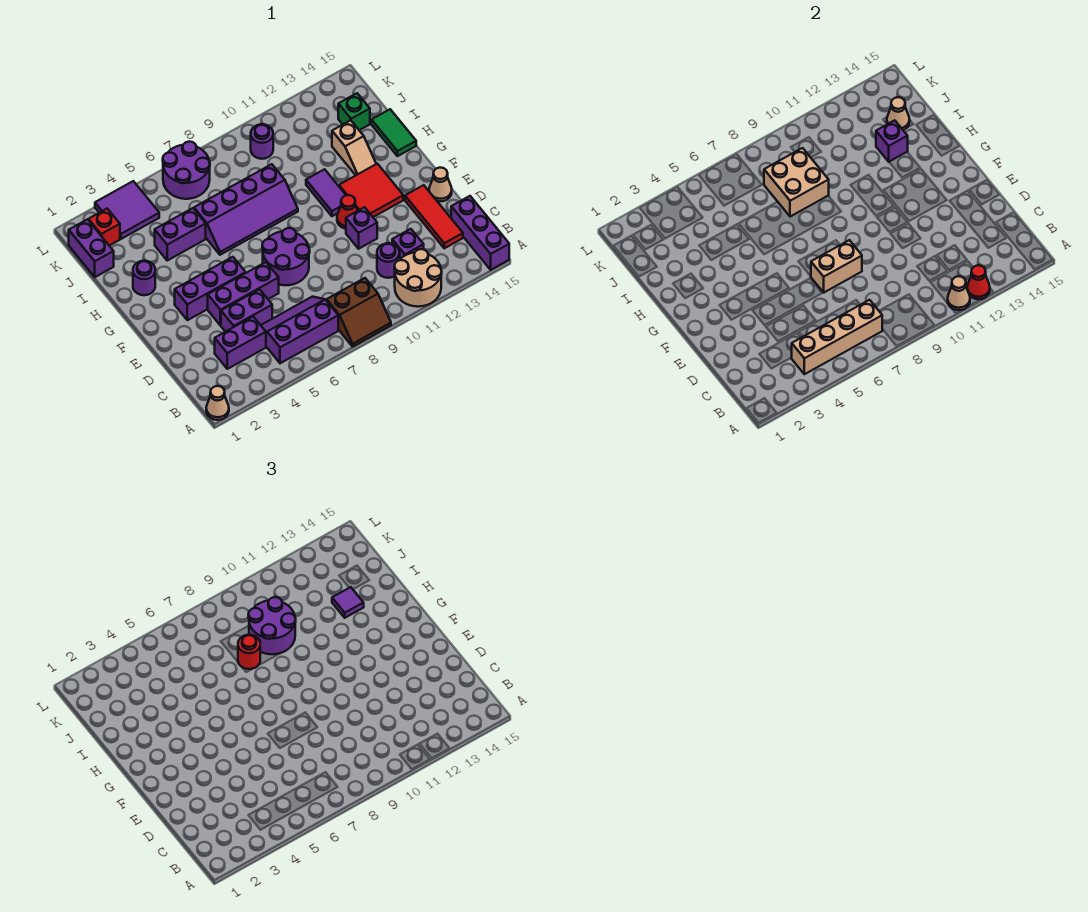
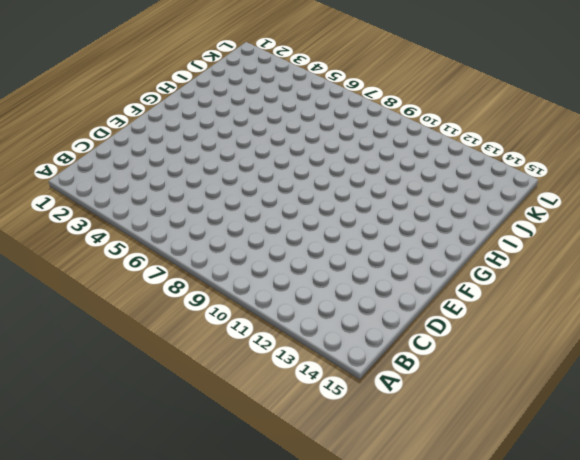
none -> tan 1x1 cone [206,386,229,420]
none -> brown 2x2 slope [327,278,391,346]
none -> tan 2x2 round brick [394,249,442,307]
none -> purple 1x3 brick [451,196,509,270]

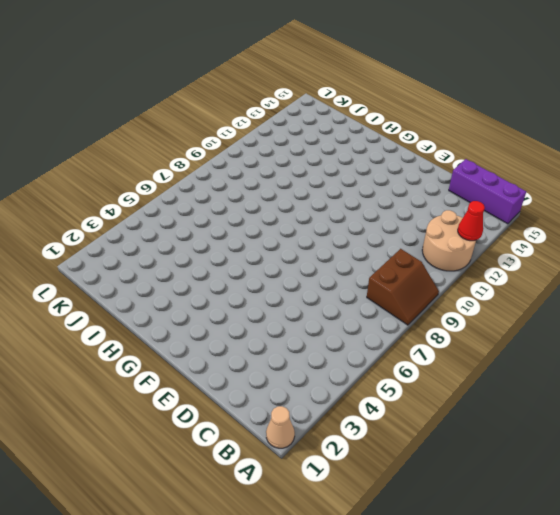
none -> purple 2x3 slope [261,297,338,363]
none -> purple 1x2 brick [215,317,266,369]
none -> purple 1x1 round brick [377,243,400,278]
none -> purple 1x1 brick [392,229,424,259]

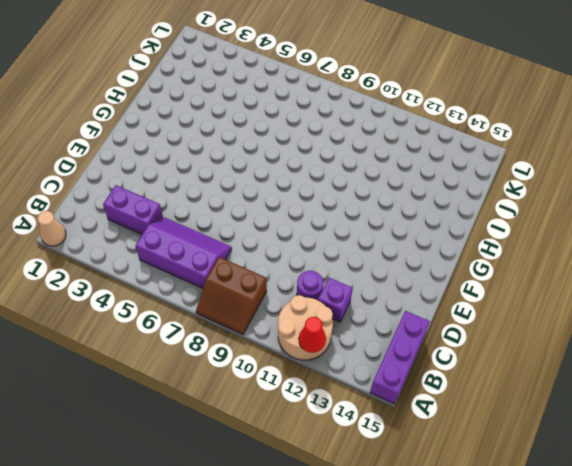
none -> red 1x3 tile [405,185,463,248]
none -> purple 1x2 brick [221,289,272,332]
none -> purple 1x3 brick [208,262,279,326]
none -> purple 2x2 round brick [262,228,310,285]

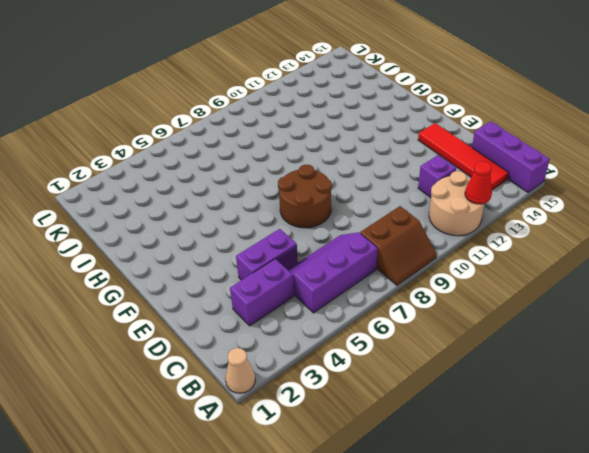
red 1x4 tile [418,123,509,190] -> red 1x3 tile [405,185,463,248]
brown 2x2 round brick [278,164,332,228] -> purple 2x2 round brick [262,228,310,285]
none -> purple 1x1 round brick [377,243,400,278]
none -> purple 1x3 brick [208,262,279,326]
none -> purple 1x1 brick [346,207,377,249]
none -> tan 1x1 cone [429,168,452,201]

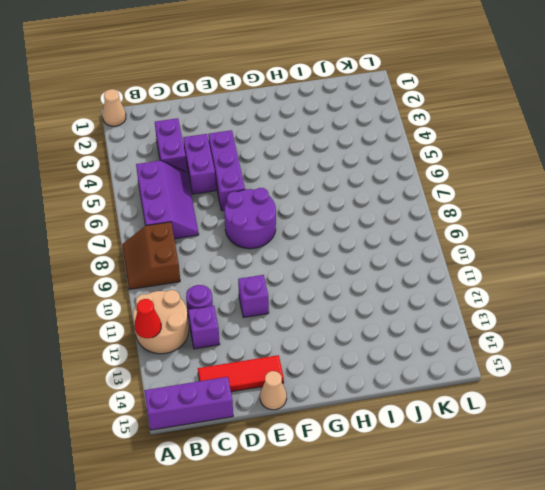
none -> purple 1x3 brick [175,257,246,320]
none -> red 1x1 cone [337,195,358,229]
none -> red 2x2 tile [339,164,403,217]
none -> purple 1x2 tile [306,169,346,216]

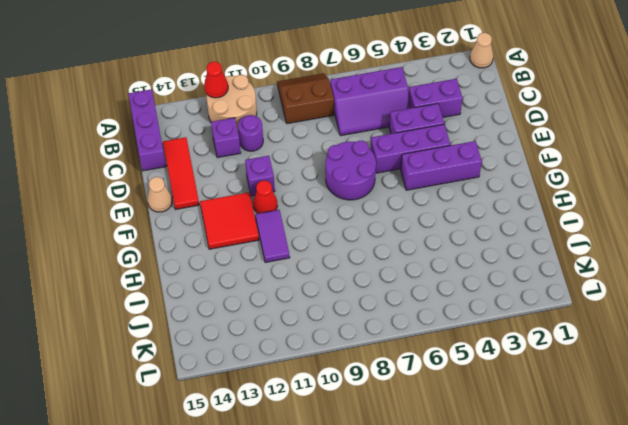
none -> purple 1x1 round brick [133,261,155,295]
none -> purple 2x4 slope [194,164,298,255]
none -> tan 1x2 slope [332,120,376,175]
none -> green 1x2 tile [371,109,416,156]

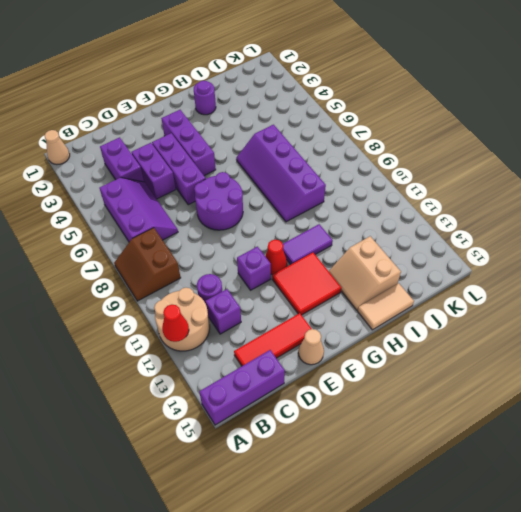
tan 2x2 slope [329,236,401,310] -> tan 1x2 slope [332,120,376,175]
tan 1x2 tile [358,283,414,330] -> green 1x2 tile [371,109,416,156]
none -> purple 1x2 brick [155,208,206,260]
none -> purple 1x2 brick [69,219,114,277]
none -> green 1x1 brick [338,93,370,130]
none -> red 1x1 brick [88,209,120,246]

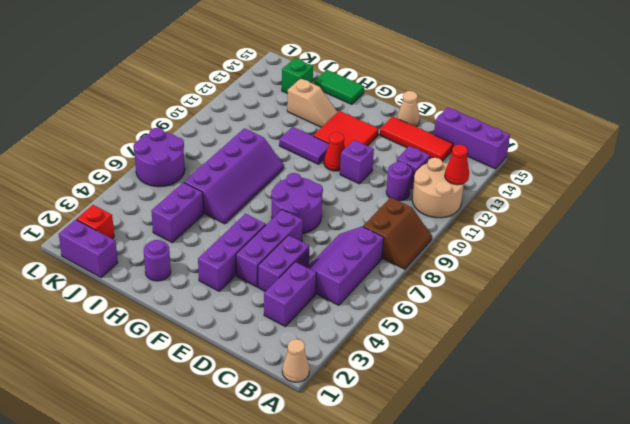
none -> purple 2x2 tile [95,181,159,239]
none -> purple 1x1 round brick [251,124,273,159]
none -> tan 1x1 cone [948,276,970,310]
none -> tan 1x4 brick [792,300,882,374]

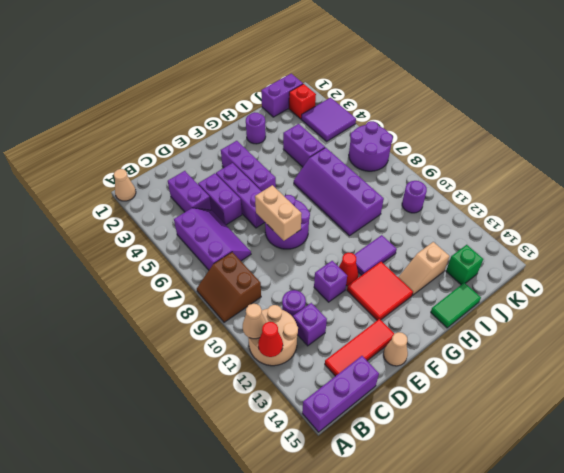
none -> tan 1x4 brick [792,300,882,374]
none -> tan 2x2 brick [764,148,829,217]
none -> purple 1x1 brick [876,120,908,162]
none -> tan 1x1 cone [887,97,910,130]

